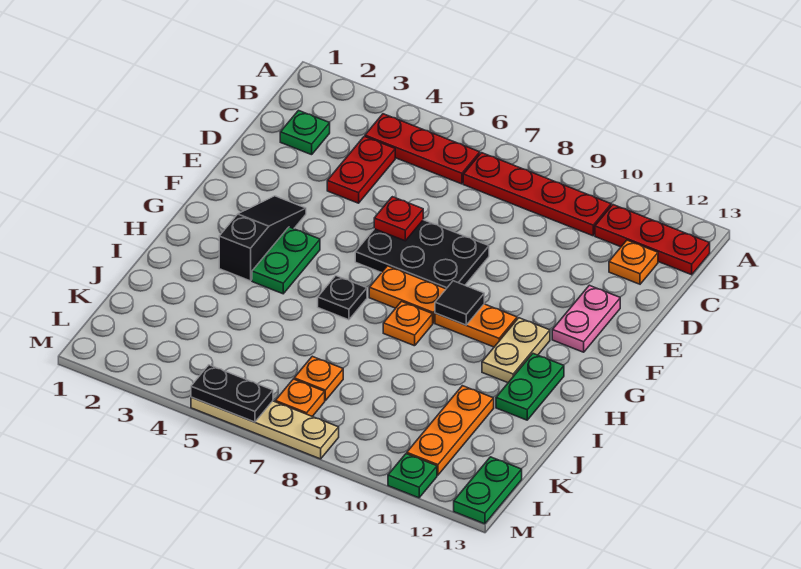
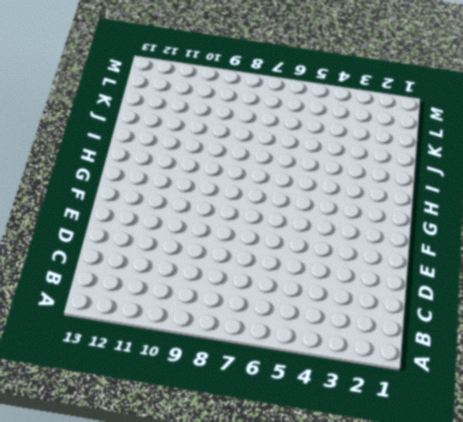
none -> red 1x3 plate [365,114,480,184]
none -> red 1x4 plate [463,153,611,236]
none -> red 1x3 plate [595,205,710,275]

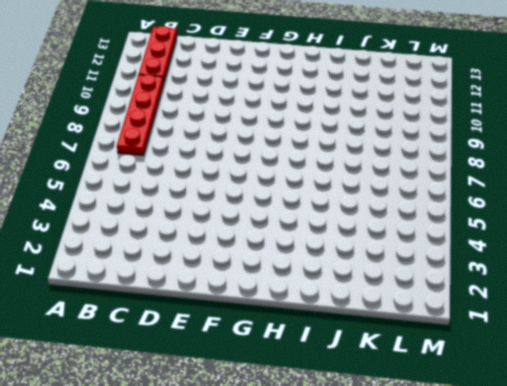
none -> red 1x3 plate [365,114,480,184]
none -> green 1x1 plate [280,110,330,155]
none -> red 1x2 plate [327,136,395,203]

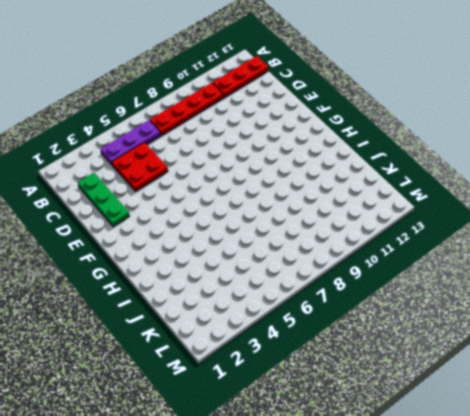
purple 1x3 plate [101,120,160,165] -> red 1x3 plate [365,114,480,184]
green 1x3 plate [78,173,129,227] -> green 1x1 plate [280,110,330,155]
red 2x2 plate [112,142,168,192] -> red 1x2 plate [327,136,395,203]
none -> orange 1x1 plate [609,240,658,284]
none -> black 2x3 plate [355,220,489,289]
none -> pink 1x2 plate [552,285,620,352]

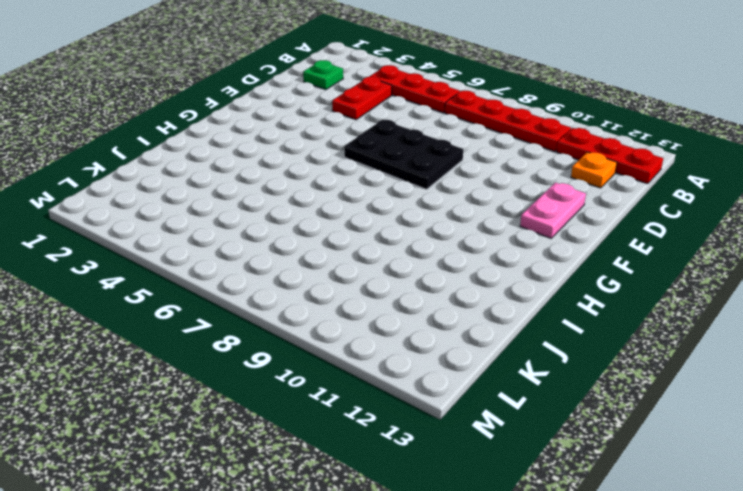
none -> black 1x3 slope [219,196,306,281]
none -> green 1x2 plate [252,227,320,294]
none -> orange 1x2 plate [369,266,446,323]

